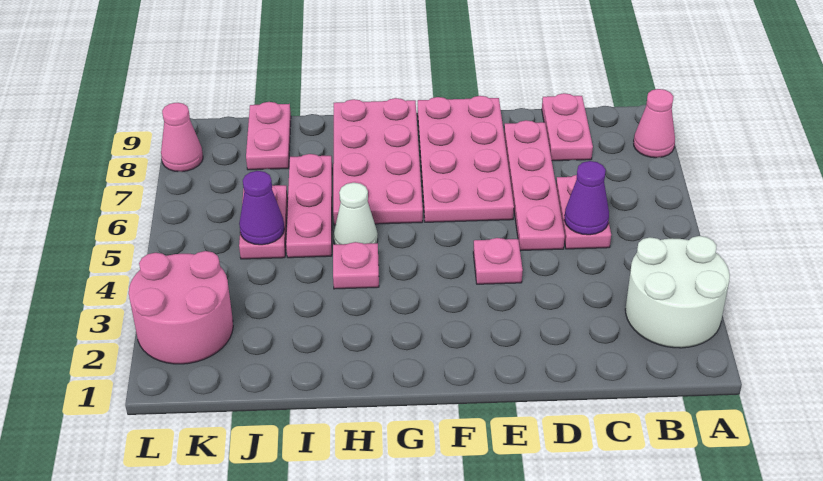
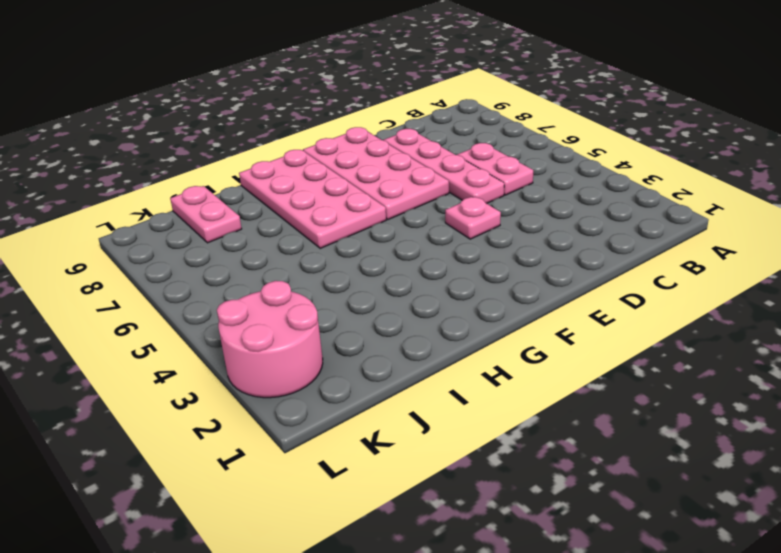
none -> white 2x2 round brick [625,236,730,348]
none -> pink 1x1 cone [634,89,675,158]
none -> pink 1x2 plate [542,93,593,161]

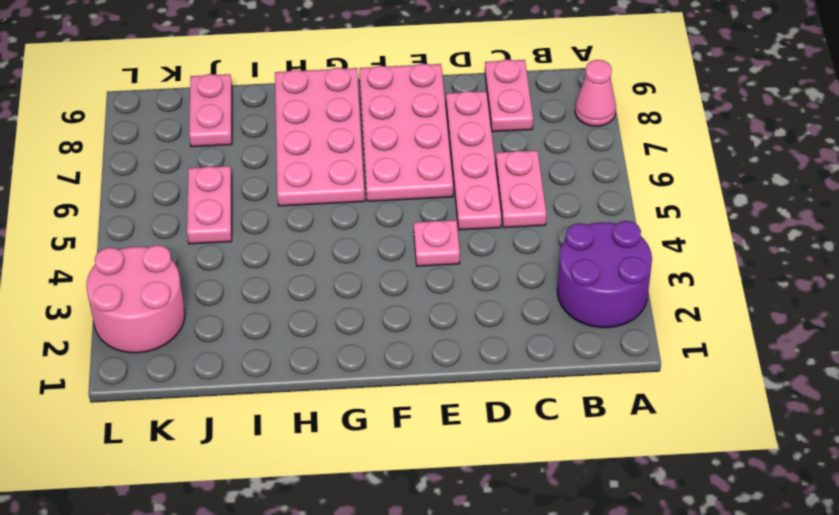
purple 2x2 round brick [557,221,652,328] -> white 2x2 round brick [625,236,730,348]
none -> pink 1x1 plate [333,242,379,289]
none -> white 1x1 cone [334,183,378,244]
none -> pink 1x3 plate [286,154,332,258]

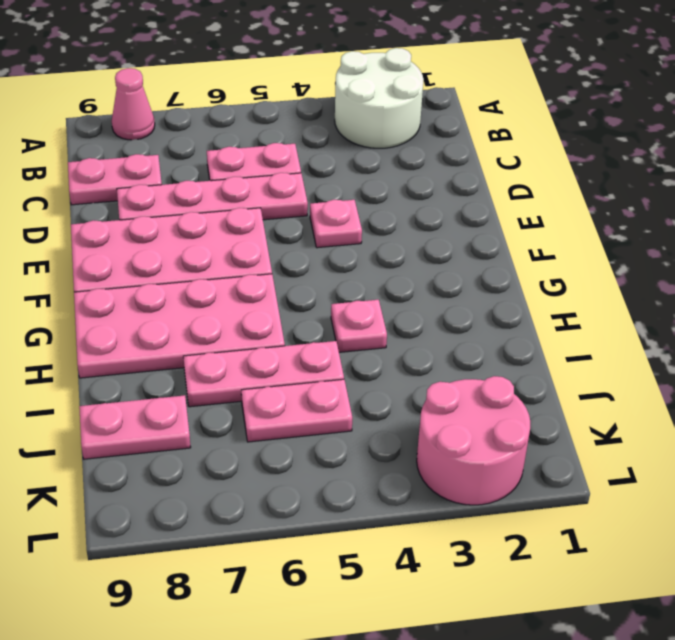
none -> white 1x1 cone [334,183,378,244]
none -> pink 1x1 cone [161,103,203,172]
none -> purple 1x1 cone [564,161,609,235]

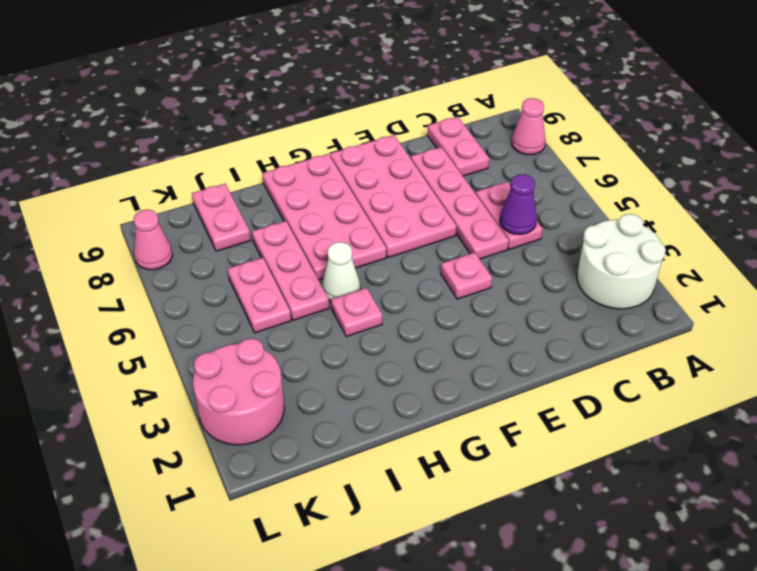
none -> purple 1x1 cone [239,171,284,245]

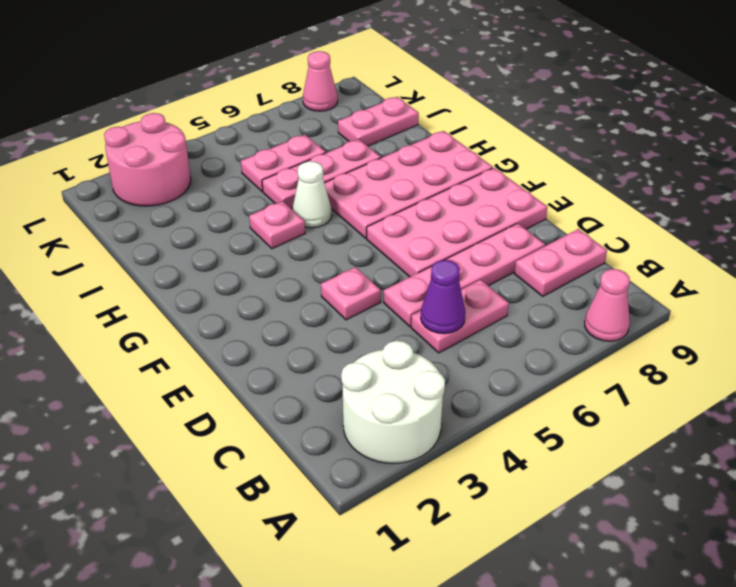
none -> purple 1x1 cone [239,171,284,245]

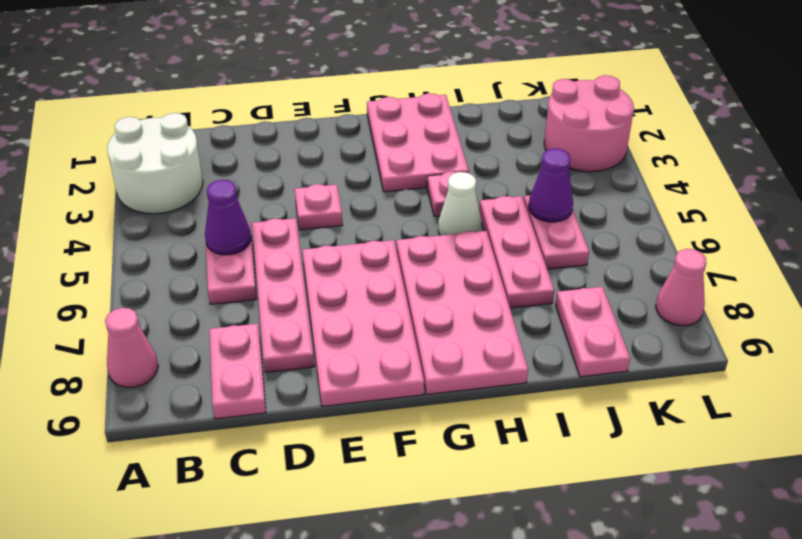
pink 2x3 plate [367,93,469,192] -> none

